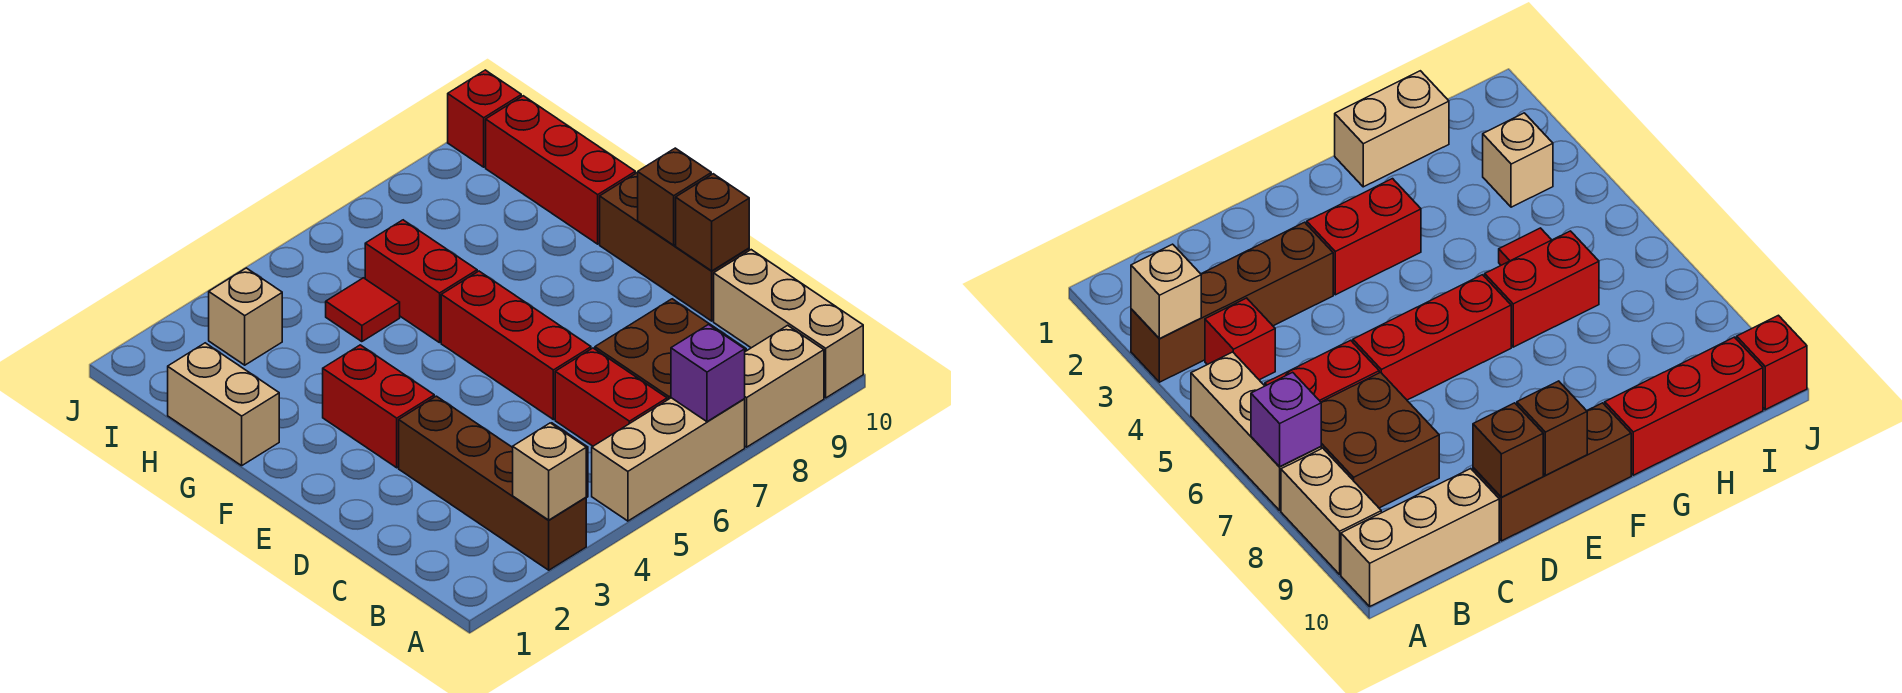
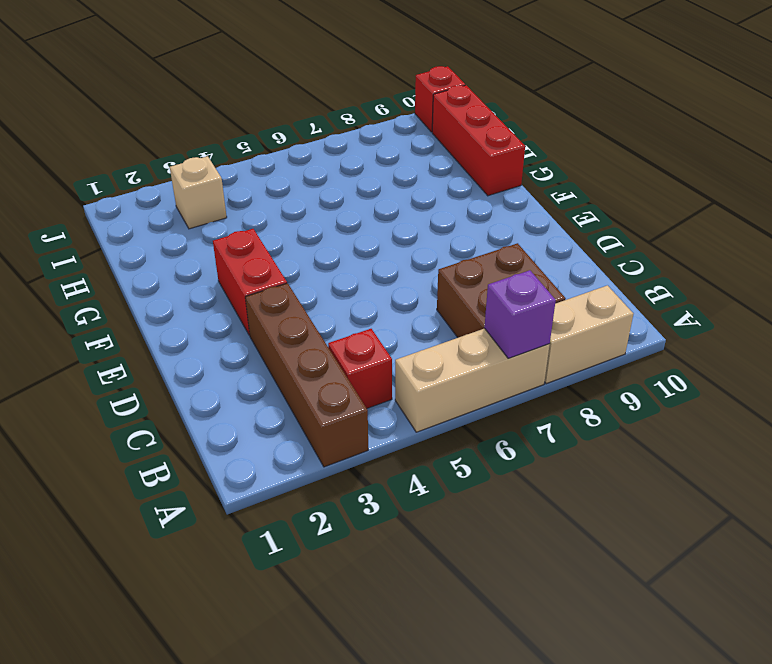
none -> tan 1x3 brick [714,250,863,398]
none -> red 1x2 brick [555,348,667,446]
none -> red 1x3 brick [441,271,591,420]

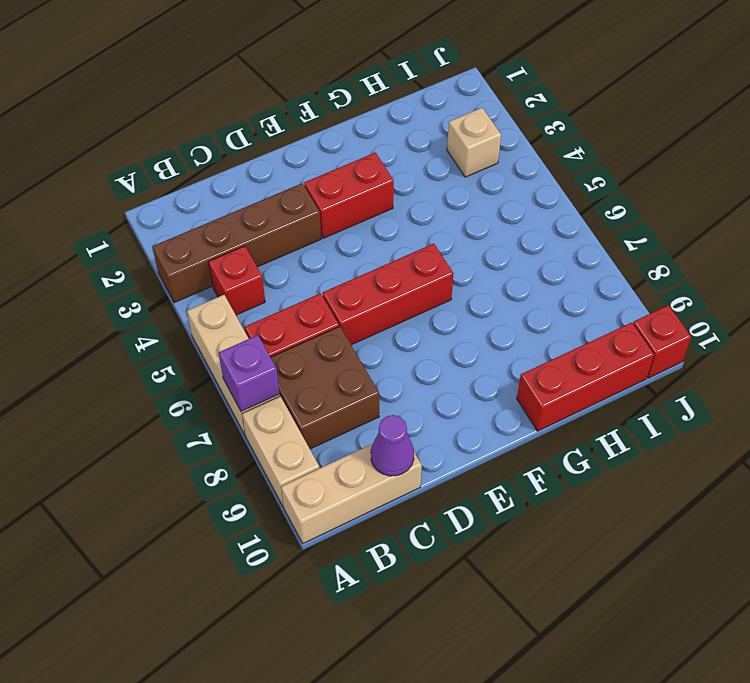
purple 1x1 cone [371,415,414,476] -> none
none -> brown 1x3 brick [600,173,749,321]
none -> tan 1x2 brick [168,343,279,466]
none -> red 1x2 brick [365,220,477,343]

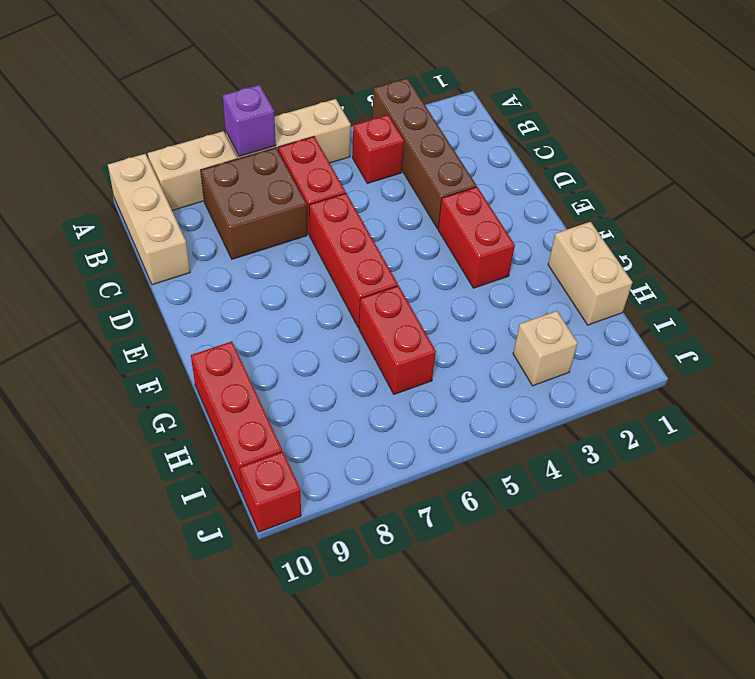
none -> brown 1x3 brick [600,173,749,321]
none -> red 1x1 tile [326,278,400,342]
none -> tan 1x1 brick [513,423,586,520]

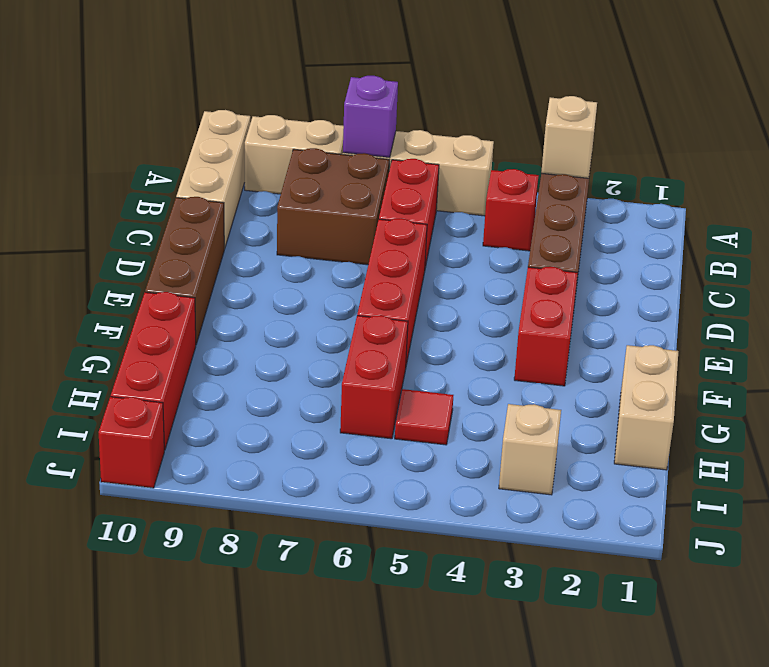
none -> brown 1x1 brick [676,174,749,271]
none -> brown 1x1 brick [638,148,711,245]

